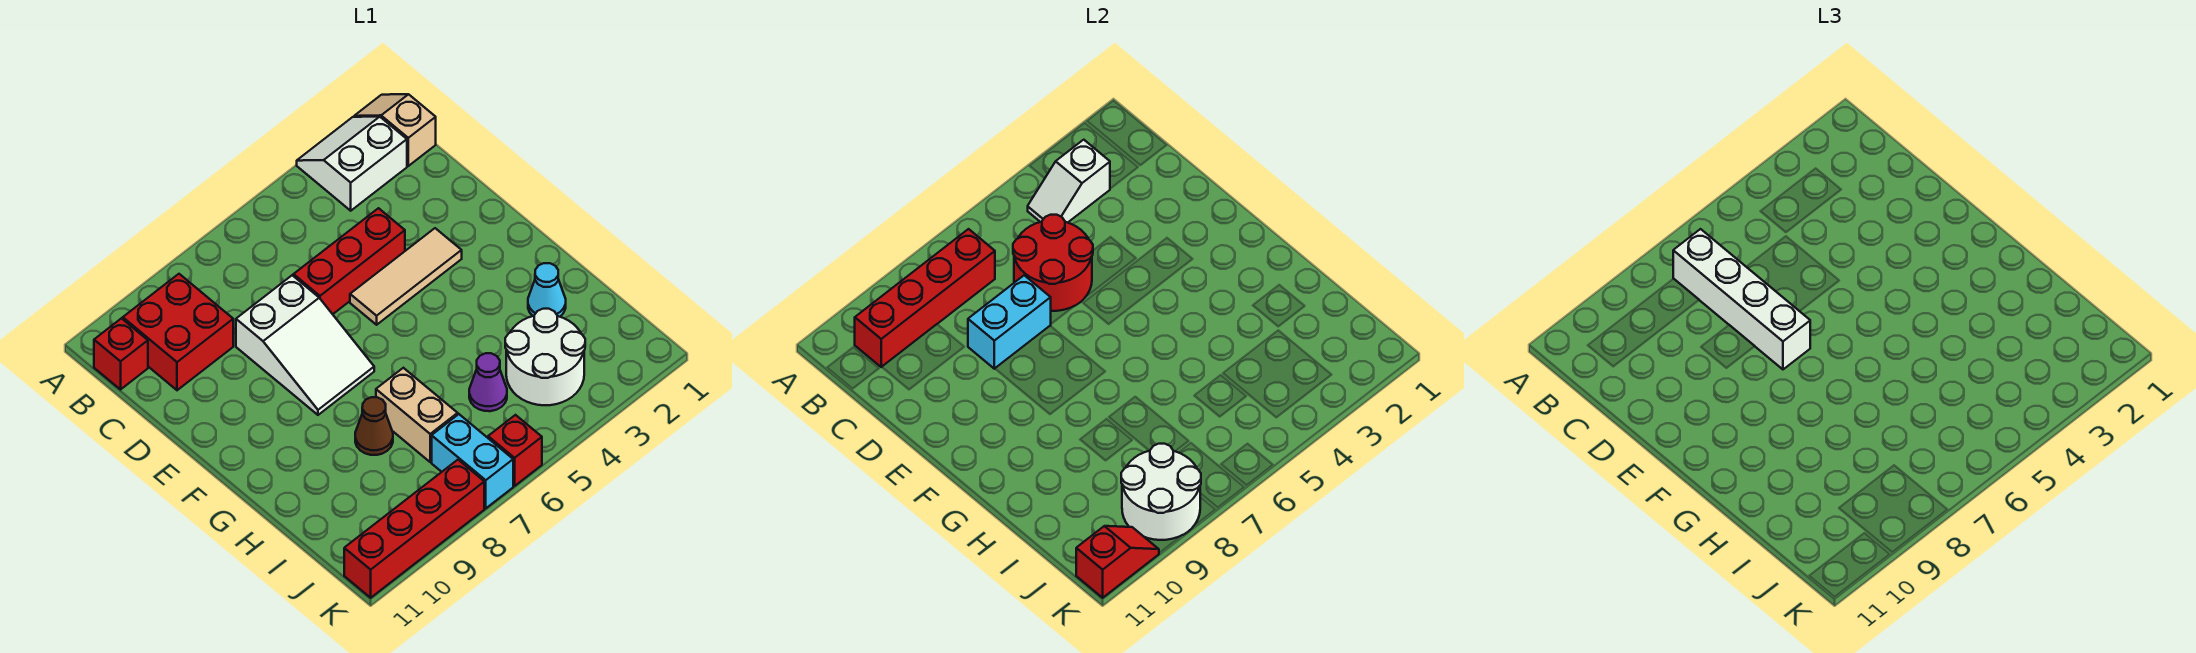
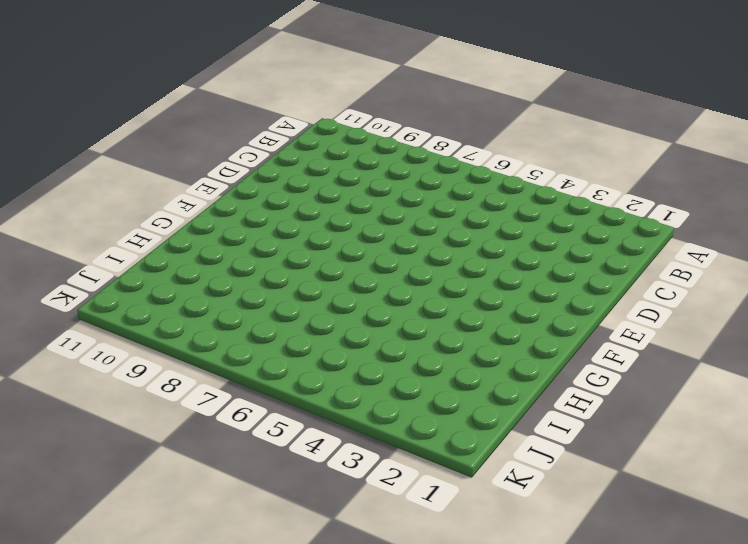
none -> tan 1x2 slope [354,94,436,166]
none -> white 2x2 slope [297,117,407,211]
none -> red 2x2 brick [123,274,233,390]

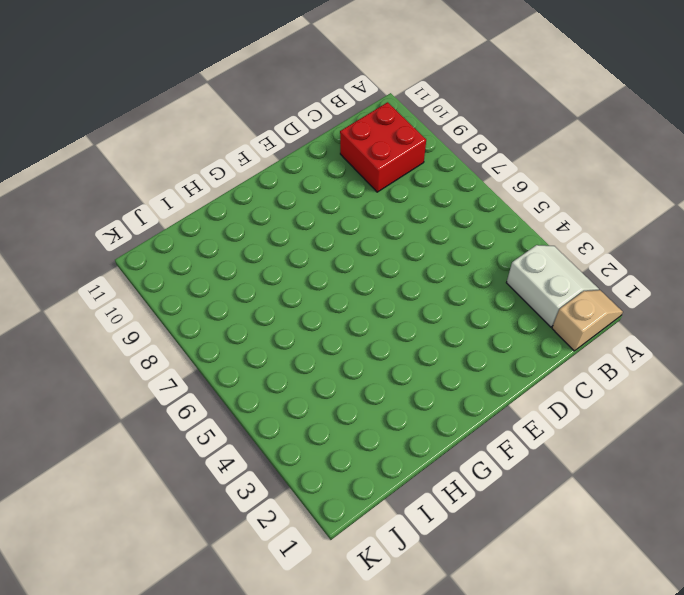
none -> red 1x1 brick [94,318,148,389]
none -> red 1x3 brick [294,208,405,314]
none -> white 2x3 slope [236,275,374,415]

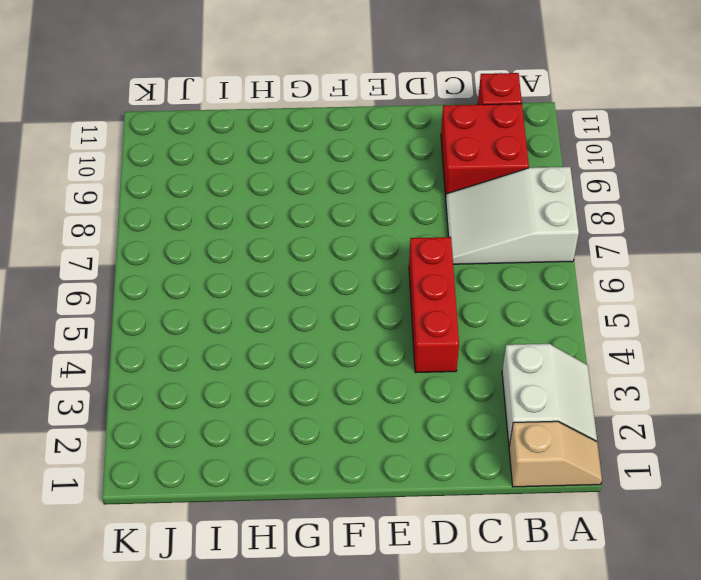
white 2x3 slope [446,167,579,264] -> white 2x3 slope moved to [236,275,374,415]
none -> tan 1x3 tile [350,228,462,325]
none -> cyan 1x1 cone [528,263,566,317]
none -> tan 1x2 brick [376,368,458,462]

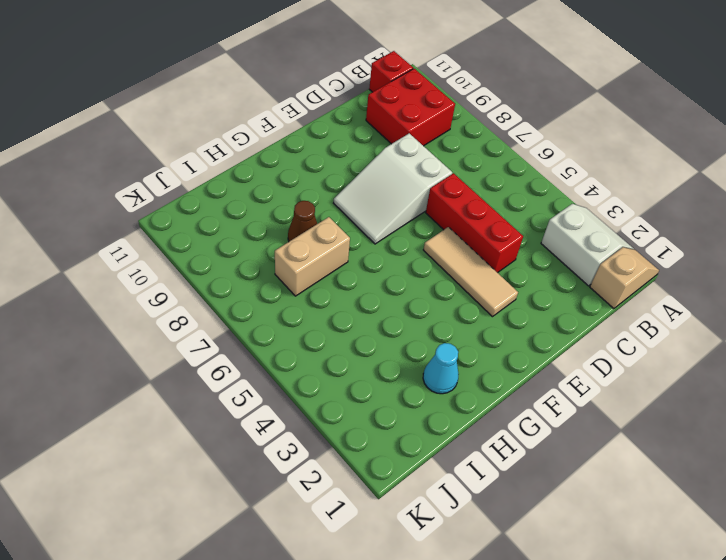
none -> white 2x2 round brick [505,309,585,405]
none -> purple 1x1 cone [469,353,507,411]
none -> cyan 1x2 brick [432,414,513,508]

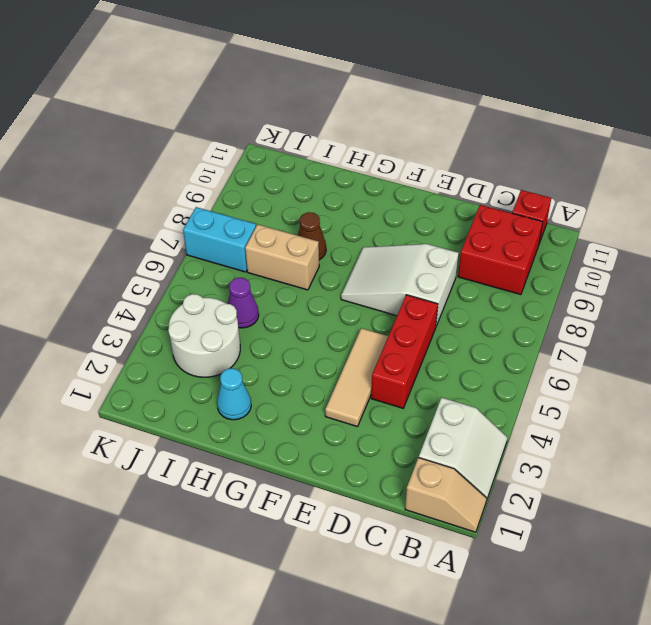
none -> red 1x1 brick [488,415,542,486]
none -> red 1x4 brick [344,460,484,598]
none -> white 1x2 slope [1028,140,1110,223]

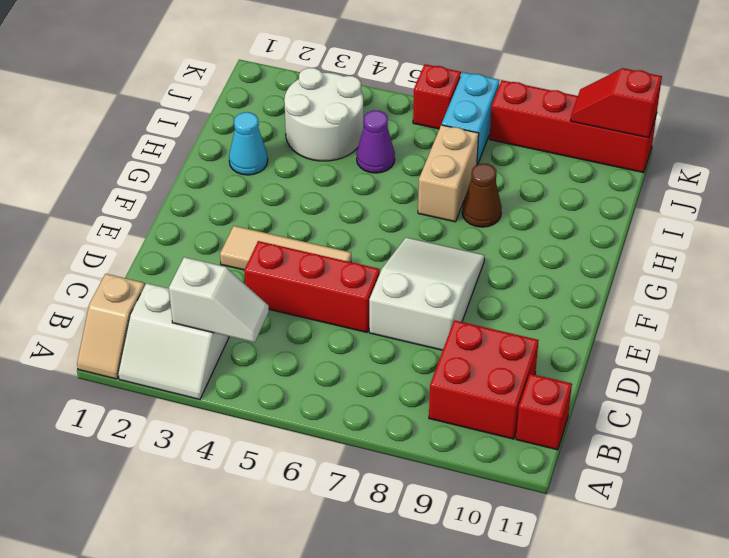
none -> red 1x4 brick [855,229,995,367]
none -> red 2x2 round brick [1013,215,1093,311]
none -> cyan 1x2 brick [968,275,1051,369]

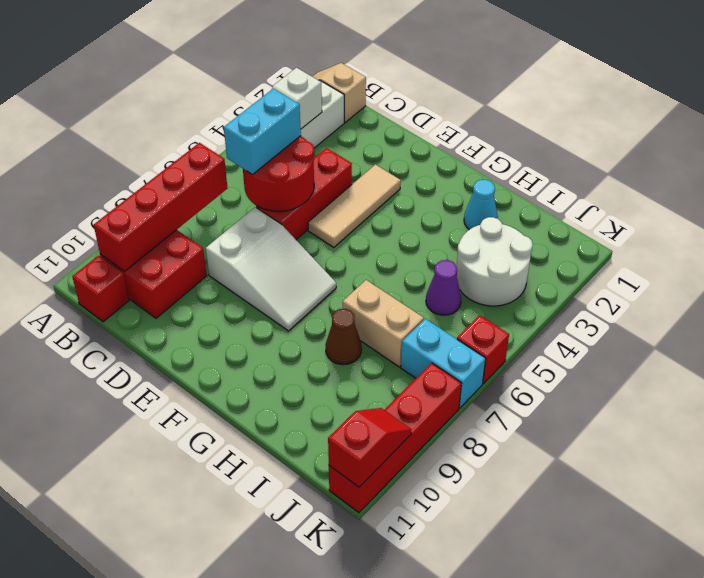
cyan 1x2 brick [224,89,301,174] -> cyan 1x2 brick moved to [968,275,1051,369]
none -> white 2x2 round brick [1121,444,1201,540]
none -> white 1x4 brick [1673,229,1810,369]

